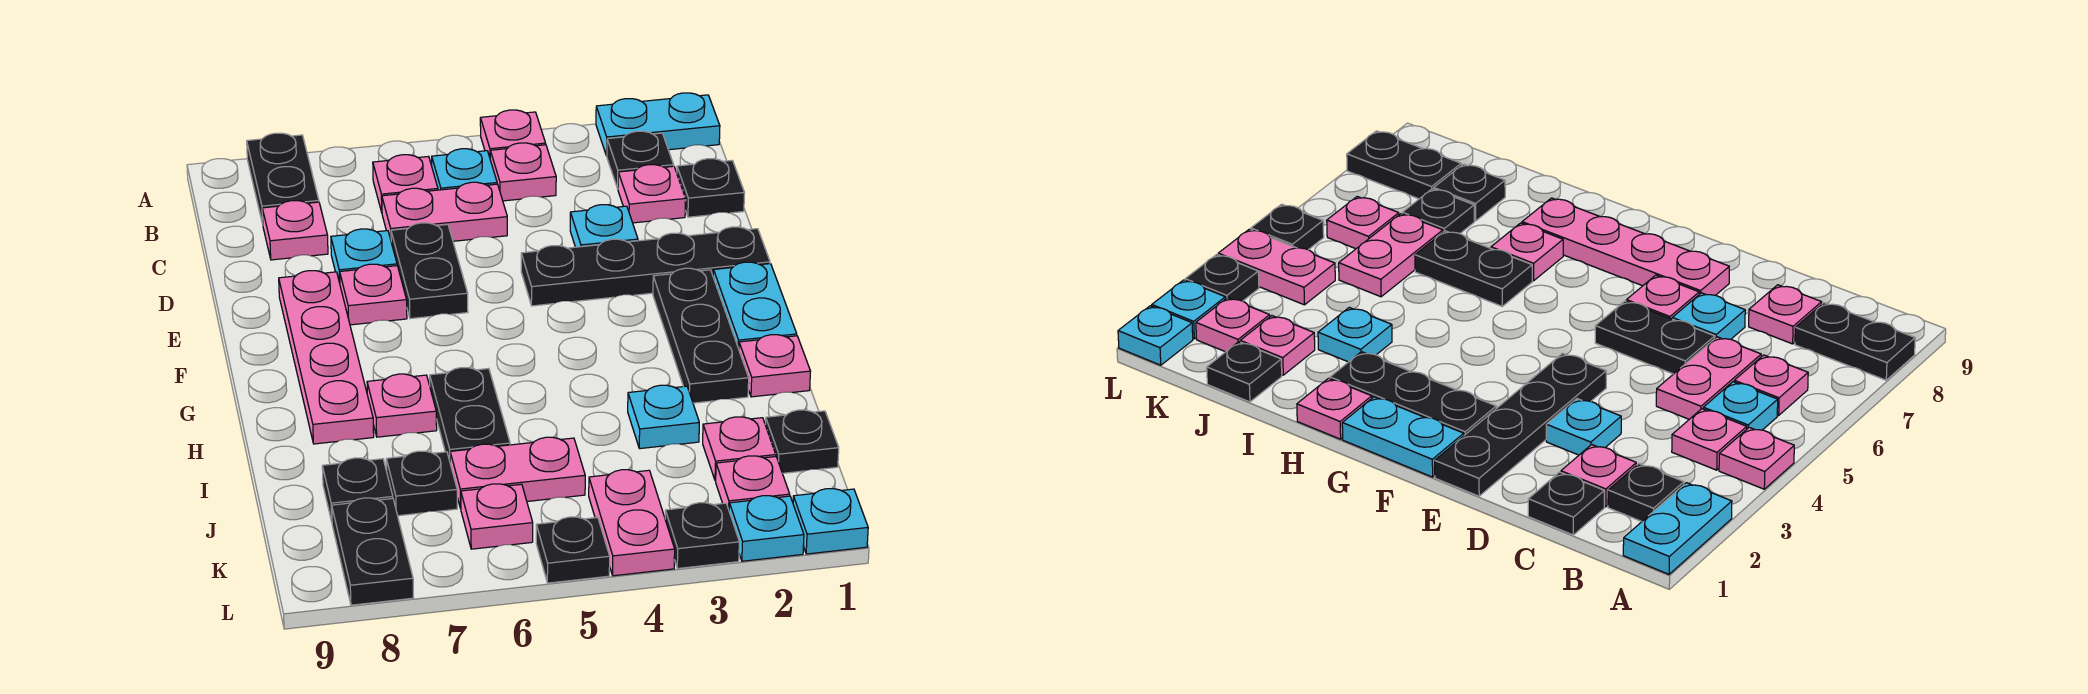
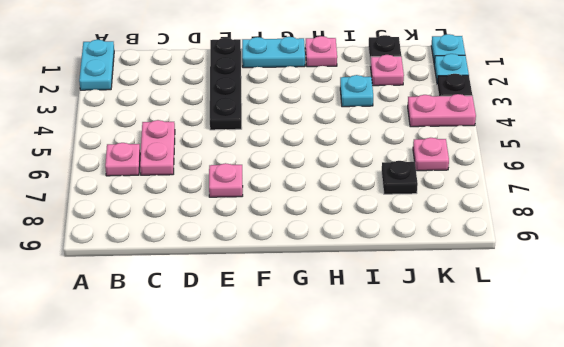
none -> pink 1x1 plate [480,110,546,157]
none -> black 1x2 plate [247,133,319,224]
none -> black 1x1 plate [607,131,674,189]
none -> pink 1x1 plate [490,143,556,201]

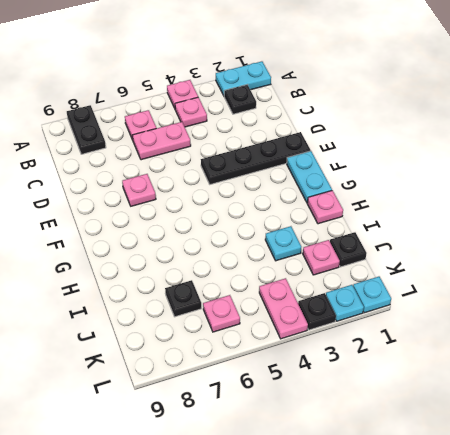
none -> cyan 1x1 plate [432,149,497,190]
none -> black 1x1 plate [677,159,745,217]
none -> pink 1x1 plate [618,165,686,223]
none -> pink 1x1 plate [262,201,328,260]

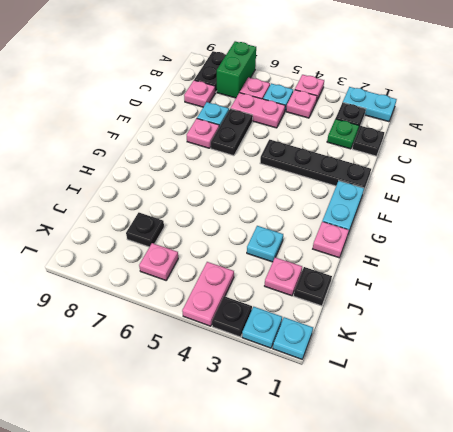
green 1x2 brick [217,41,256,98] -> none
green 1x1 plate [327,119,359,149] -> pink 1x1 plate [618,165,686,223]
none -> cyan 1x1 plate [570,205,638,247]
none -> pink 1x4 plate [279,271,374,444]
none -> black 1x3 plate [653,268,749,403]
none -> black 1x2 plate [430,368,510,460]

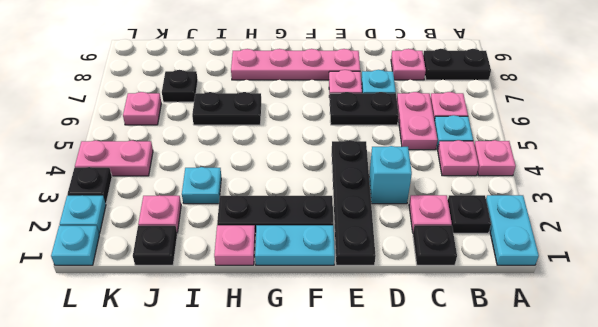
cyan 1x1 brick [369,146,412,204] -> cyan 1x1 plate [570,205,638,247]
none -> pink 1x1 plate [367,374,437,437]
none -> pink 1x2 plate [450,437,585,509]
none -> black 1x1 plate [322,458,393,521]
none -> pink 1x1 plate [716,456,790,509]

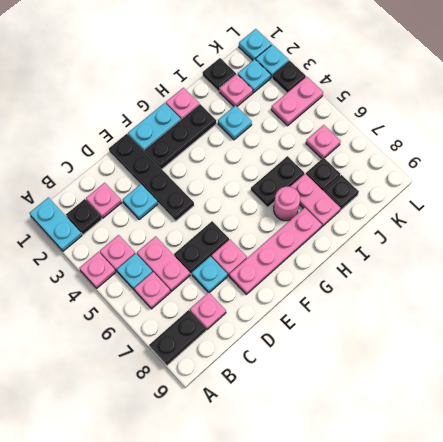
pink 1x1 round brick [274,187,300,221] -> pink 1x1 plate [367,374,437,437]
pink 1x2 plate [290,174,340,227] -> pink 1x2 plate moved to [450,437,585,509]
cyan 1x1 plate [238,59,271,93] -> pink 1x1 plate [716,456,790,509]
none -> black 1x1 plate [677,159,745,217]
none -> black 1x2 plate [332,498,413,605]
none -> black 1x1 plate [536,517,610,583]

